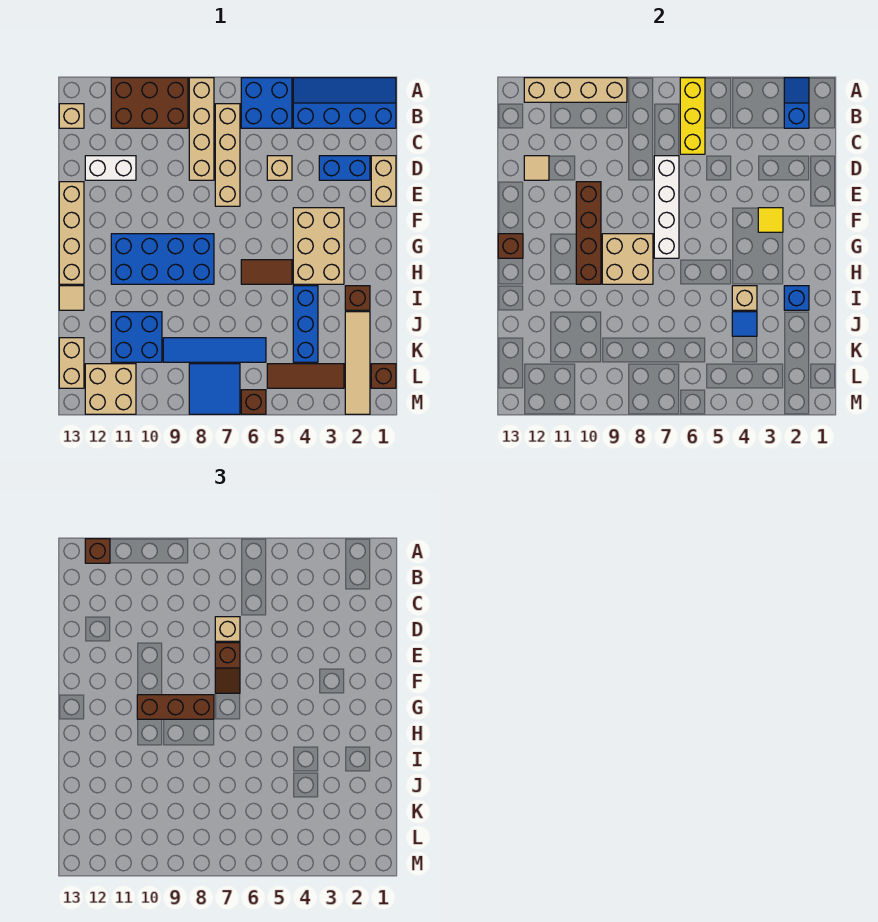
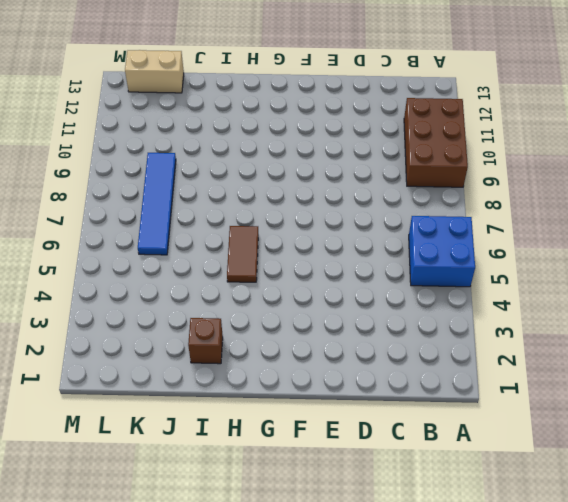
none -> blue 2x4 slope [293,78,396,128]
none -> tan 1x4 brick [189,78,214,180]
none -> tan 1x4 brick [215,104,240,206]
none -> tan 1x1 brick [59,104,84,128]

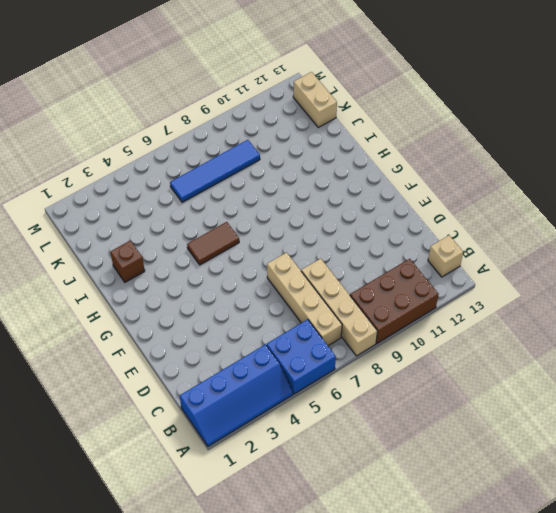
none -> tan 1x2 brick [371,156,396,206]
none -> blue 1x2 brick [319,156,370,180]
none -> tan 1x1 brick [267,156,292,180]
none -> white 1x2 brick [85,156,136,180]

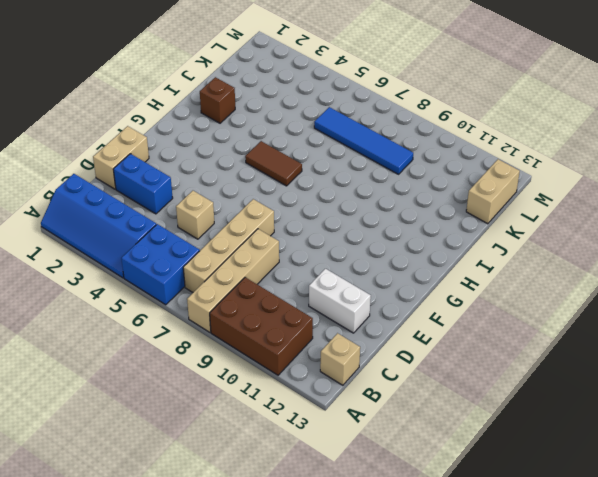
none -> tan 1x4 brick [59,182,84,284]
none -> tan 2x3 brick [293,208,344,284]
none -> blue 2x4 brick [111,234,214,284]
none -> blue 1x3 brick [293,286,318,362]

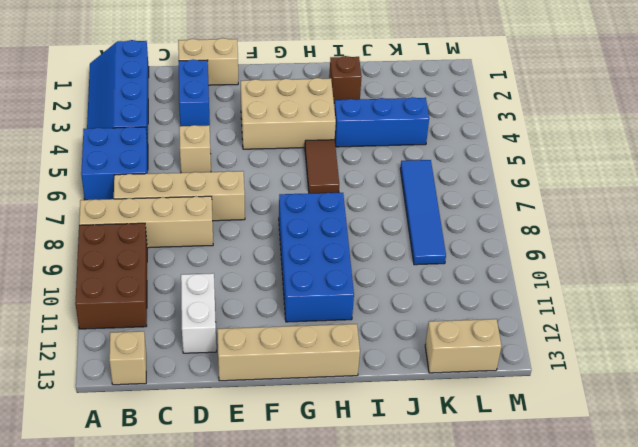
none -> tan 1x1 tile [59,286,84,310]
none -> tan 1x4 tile [345,312,370,414]
none -> blue 2x2 brick [111,312,162,362]
none -> brown 1x1 brick [371,364,396,388]

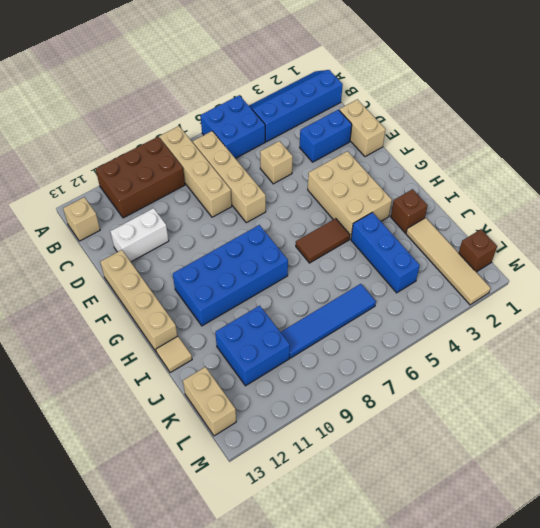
none -> brown 1x3 tile [267,364,344,388]
none -> blue 2x2 tile [189,364,240,414]
none -> tan 2x2 brick [85,364,136,414]
none -> brown 1x1 brick [241,390,266,414]

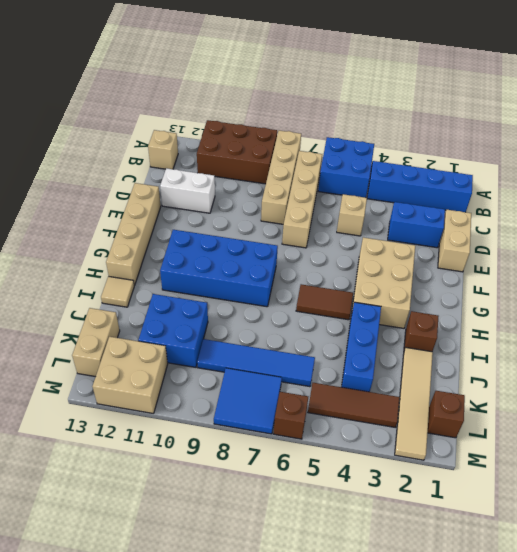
none -> blue 1x2 slope [784,78,809,128]
none -> yellow 1x3 brick [680,78,705,154]
none -> tan 1x4 brick [524,78,627,102]
none -> white 1x4 brick [654,156,679,258]

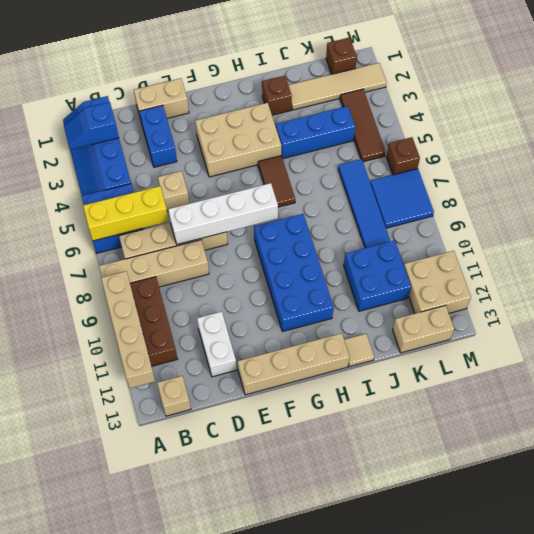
none -> tan 1x1 tile [524,156,549,180]
none -> brown 1x4 brick [576,182,601,284]
none -> yellow 1x1 tile [758,208,783,232]
none -> tan 2x2 brick [602,234,653,284]

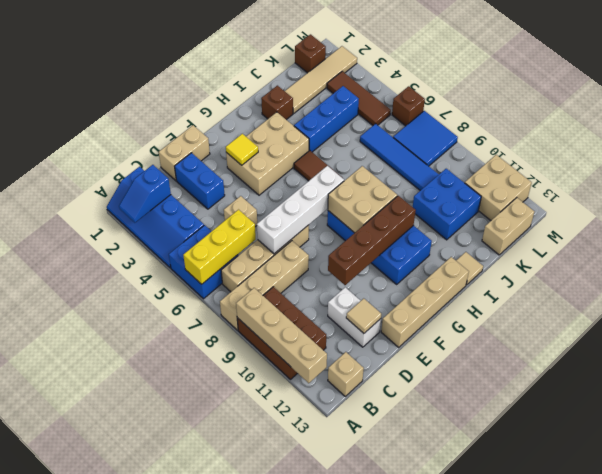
none -> brown 1x1 brick [498,234,523,258]
none -> blue 1x1 brick [784,286,809,310]
none -> tan 1x1 brick [732,286,757,310]
none -> blue 1x1 tile [732,312,757,336]

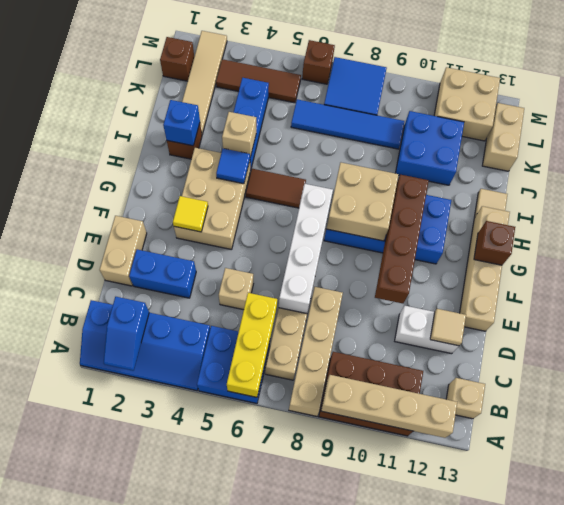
blue 1x1 tile [216,149,250,184] -> blue 1x1 tile moved to [732,312,757,336]
none -> brown 1x1 brick [85,539,110,563]
none -> tan 1x1 brick [215,617,240,641]
none -> brown 1x2 slope [215,643,240,693]
none -> brown 1x3 brick [137,695,214,719]

